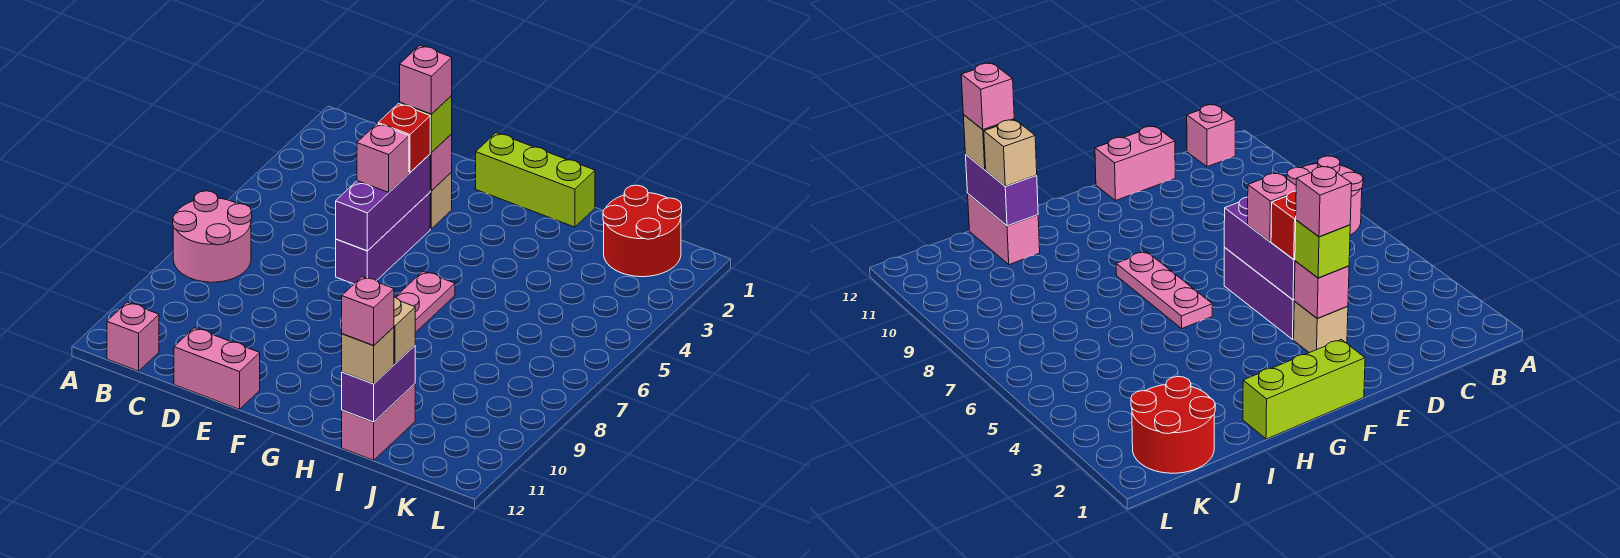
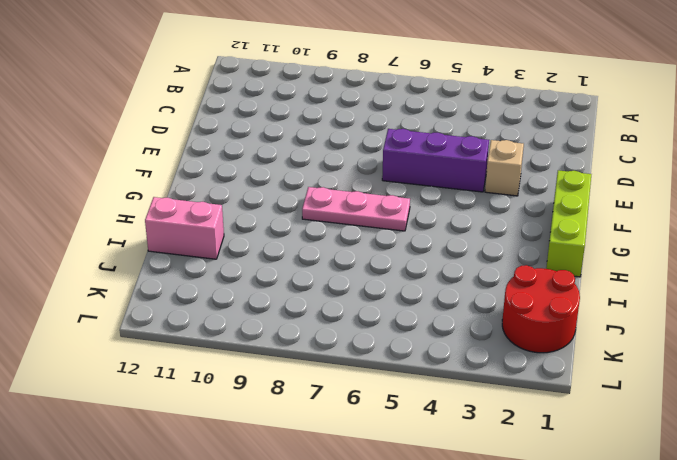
none -> pink 2x2 round brick [173,191,252,282]
none -> pink 1x1 brick [107,302,159,371]
none -> pink 1x2 brick [174,328,260,409]

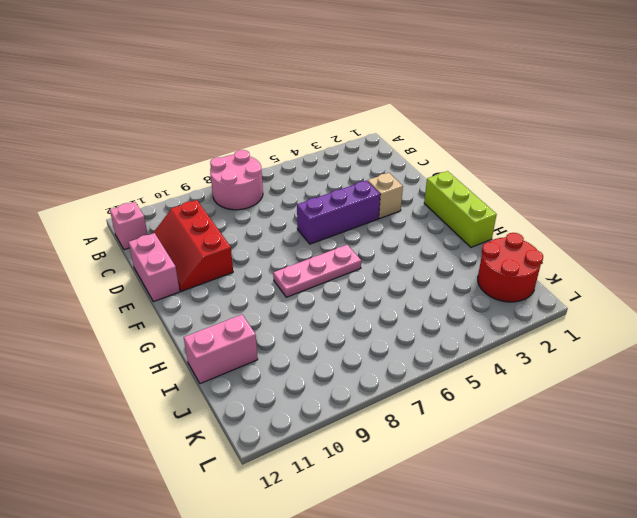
red 2x3 slope [153,200,233,291] -> none
none -> pink 1x1 brick [430,134,452,191]
none -> purple 1x3 brick [336,154,430,251]
none -> purple 1x2 brick [342,346,415,422]

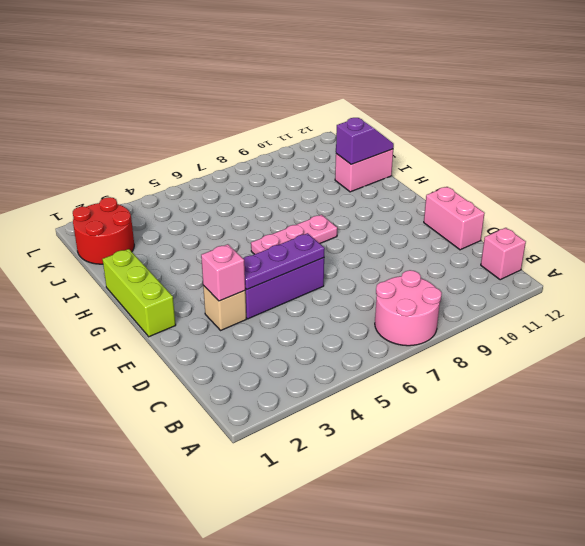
purple 1x3 plate [243,233,325,289] -> purple 1x3 brick [336,154,430,251]
purple 1x2 slope [336,118,394,164] -> purple 1x2 brick [342,346,415,422]
none -> lime 1x1 brick [400,96,452,152]
none -> red 1x1 brick [378,104,430,172]
none -> pink 1x1 brick [357,124,409,192]

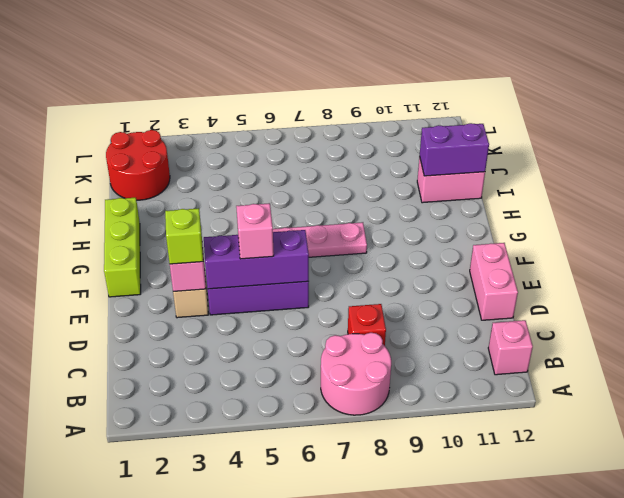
red 1x1 brick [348,304,386,346] -> red 1x1 brick moved to [378,104,430,172]
none -> tan 1x1 brick [394,297,415,364]
none -> tan 1x1 brick [342,327,394,384]
none -> pink 1x1 brick [400,45,452,114]

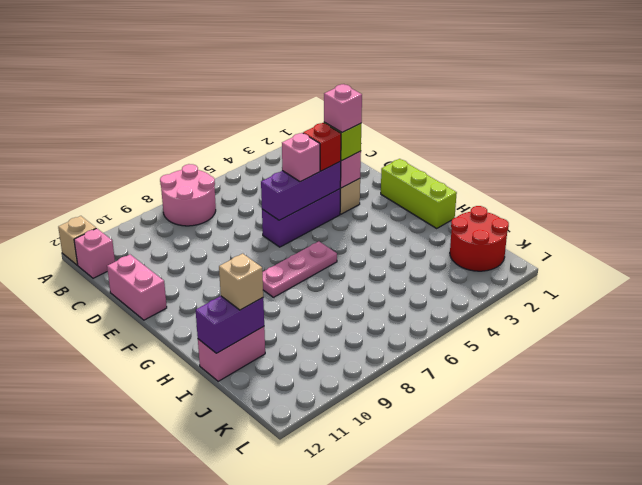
tan 1x1 brick [58,216,96,265] -> tan 1x1 brick moved to [342,327,394,384]
none -> pink 1x1 brick [342,277,394,346]

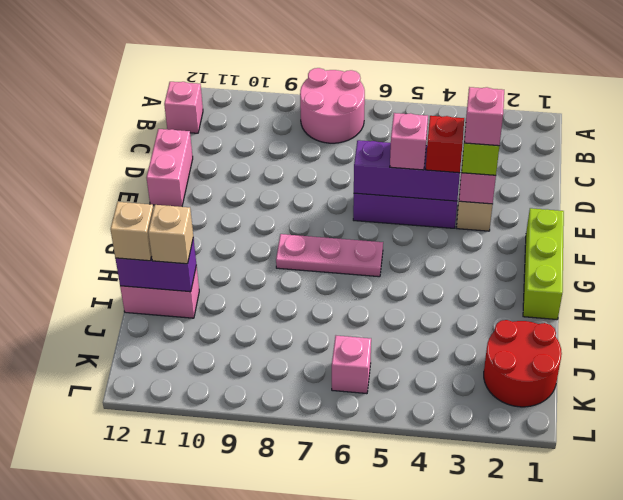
pink 1x1 brick [332,336,371,394] -> pink 1x1 brick moved to [342,277,394,346]

